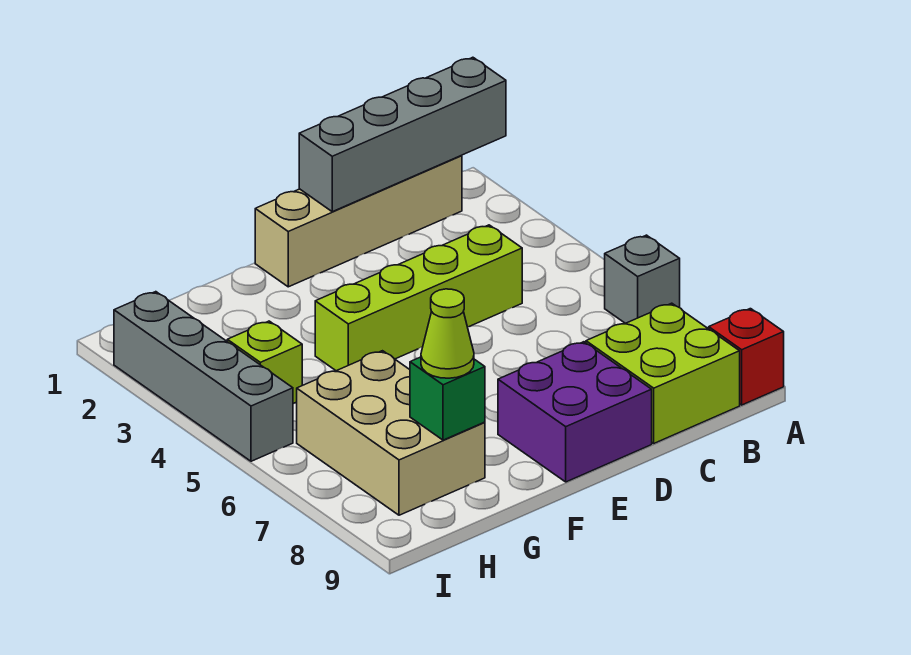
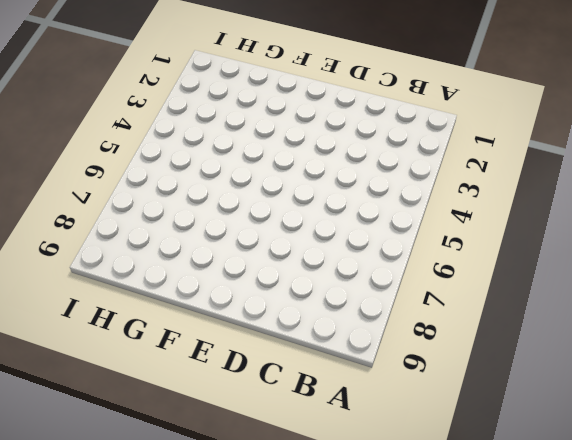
none -> grey 1x1 brick [605,235,680,323]
none -> red 1x1 brick [709,309,784,405]
none -> tan 1x4 brick [255,155,462,287]

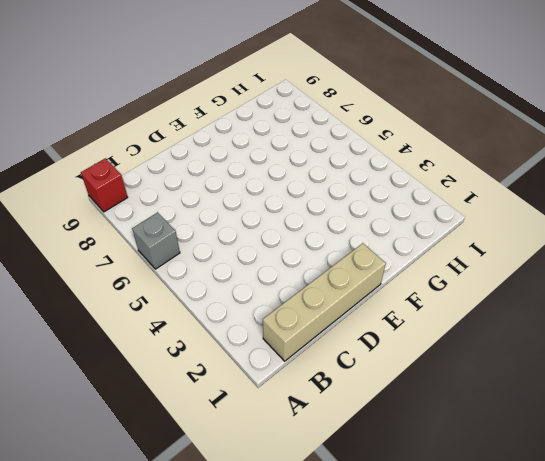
none -> lime 2x2 brick [586,303,740,443]
none -> lime 1x4 brick [315,225,522,371]
none -> purple 2x2 brick [498,342,652,482]

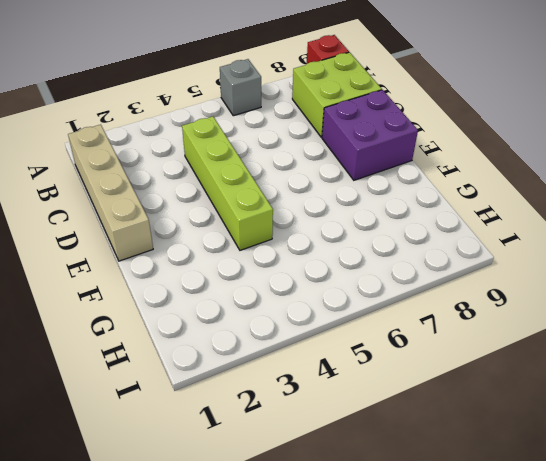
none -> tan 2x3 brick [297,351,485,515]
none -> lime 1x1 brick [227,321,302,404]
none -> grey 1x4 brick [114,292,293,461]

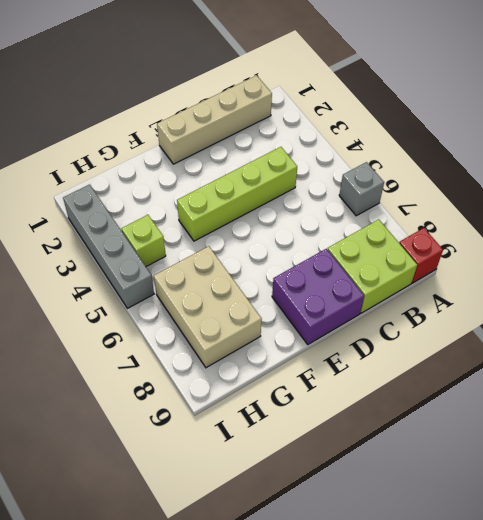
none -> grey 1x4 brick [299,57,506,212]
none -> green 1x1 brick [410,357,485,440]
none -> lime 1x1 cone [421,289,474,378]

